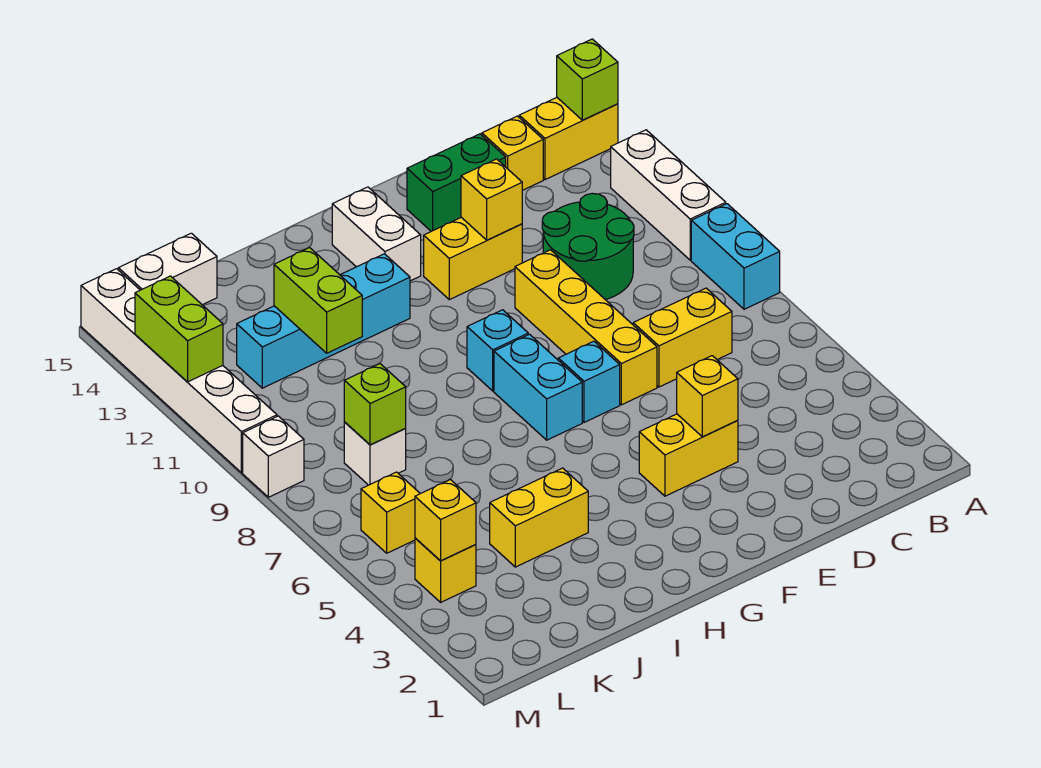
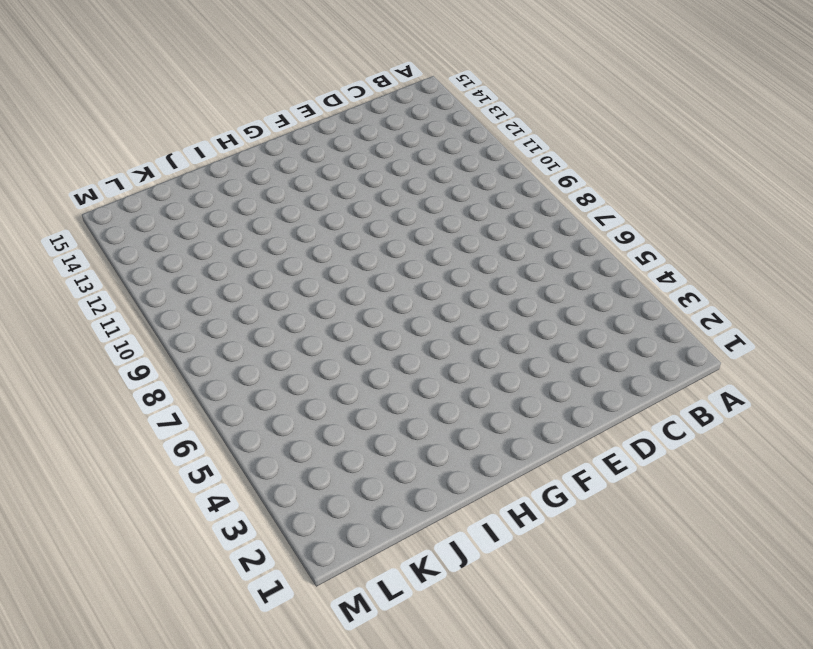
none -> cyan 1x2 brick [691,204,780,309]
none -> white 1x3 brick [611,130,726,260]
none -> yellow 1x2 brick [519,98,618,180]

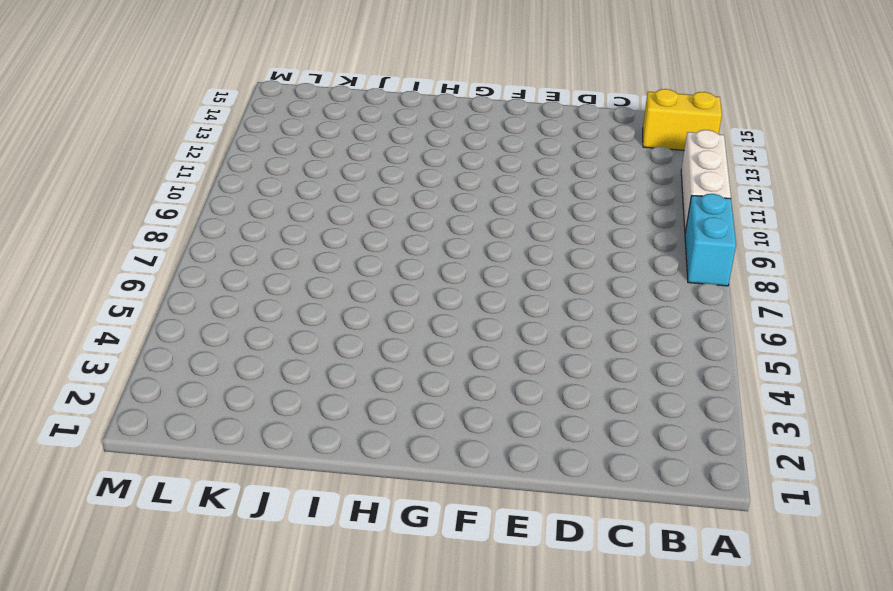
none -> yellow 1x2 brick [633,288,732,387]
none -> green 2x2 round brick [542,193,634,300]
none -> yellow 1x1 brick [482,116,543,190]

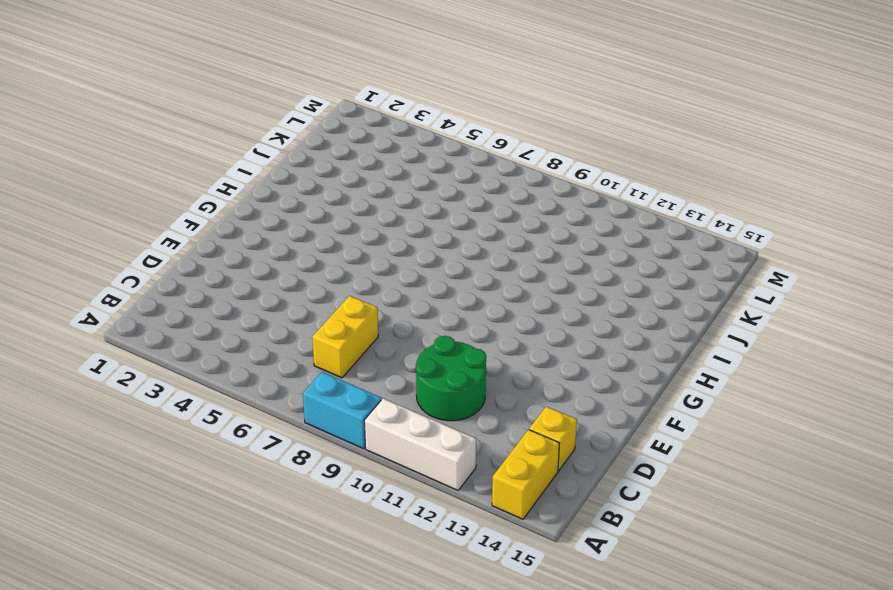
none -> green 1x2 brick [407,134,506,231]
none -> yellow 1x2 brick [639,414,738,496]
none -> yellow 1x4 brick [515,250,657,405]

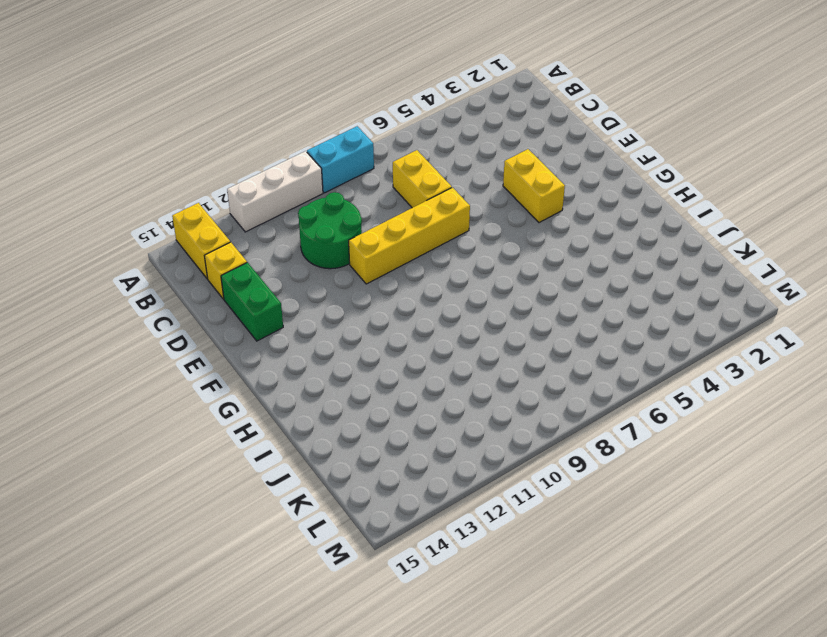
none -> yellow 1x2 brick [424,217,522,300]
none -> cyan 1x1 brick [558,341,620,422]
none -> cyan 1x2 brick [494,334,582,440]

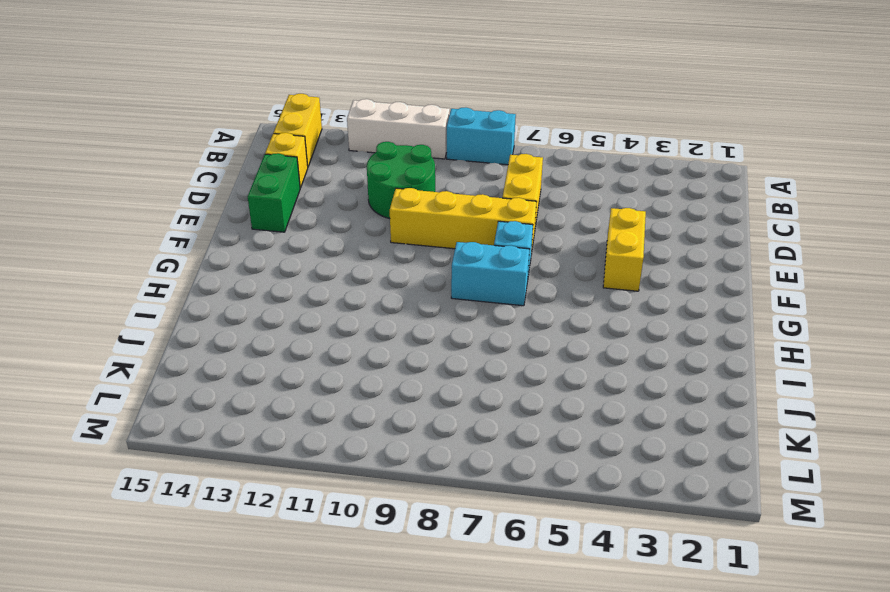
none -> yellow 1x2 brick [424,217,522,300]
none -> cyan 1x1 brick [467,310,528,391]
none -> white 1x2 brick [332,187,421,281]

